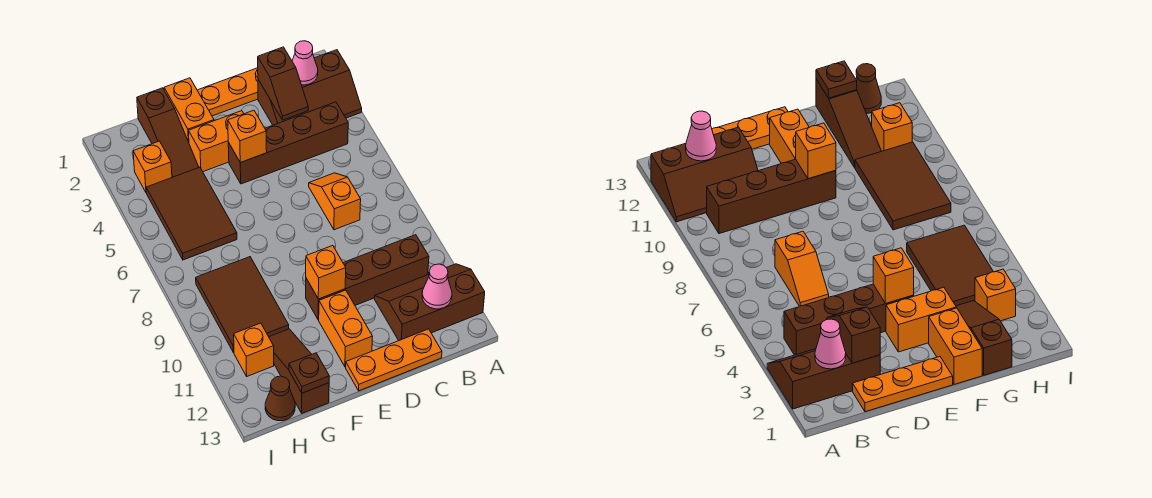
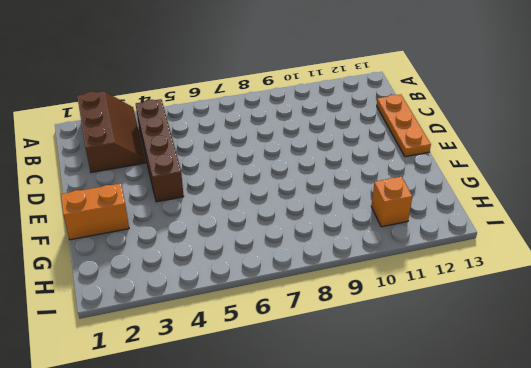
none -> brown 2x3 slope [374,264,485,341]
none -> brown 1x4 brick [306,235,429,320]
none -> orange 1x3 plate [197,68,258,116]

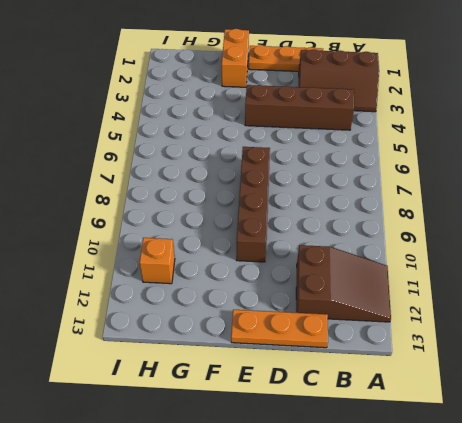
brown 2x3 slope [296,245,391,322] -> brown 2x3 slope turned to [374,264,485,341]
brown 1x4 brick [236,147,270,262] -> brown 1x4 brick turned to [306,235,429,320]
none -> orange 1x2 slope [309,173,361,230]
none -> orange 1x2 brick [189,111,244,172]
none -> orange 1x2 brick [319,290,373,367]

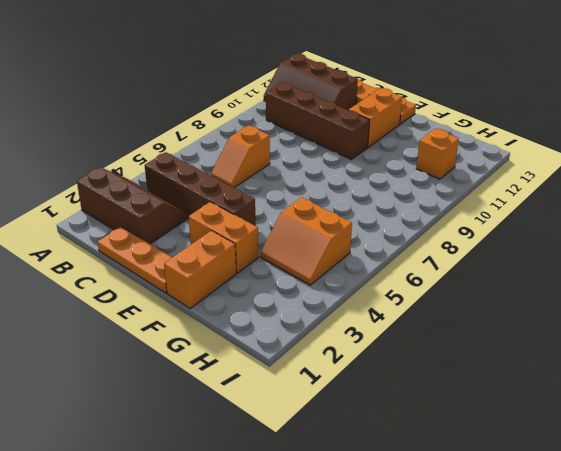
orange 2x2 slope [261,197,352,285] -> brown 2x3 tile [146,167,237,260]
none -> brown 1x3 slope [137,88,199,177]
none -> brown 2x3 tile [196,257,289,353]
none -> brown 1x3 slope [269,329,329,413]

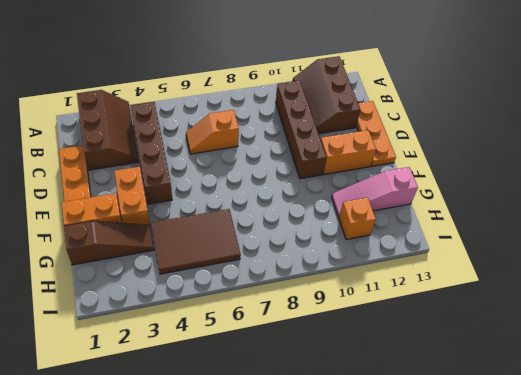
pink 1x3 slope [331,167,418,217] -> brown 1x3 slope [269,329,329,413]
none -> brown 2x3 tile [196,257,289,353]
none -> orange 1x1 brick [133,141,172,193]
none -> brown 1x1 cone [265,376,295,421]

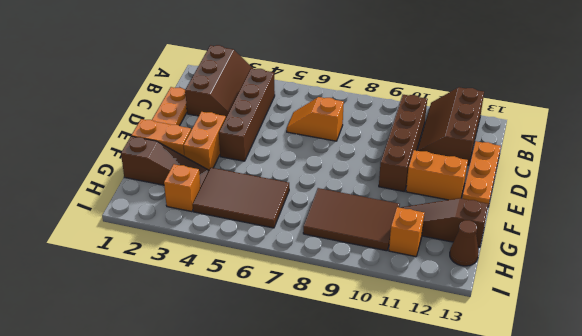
none -> pink 1x1 cone [292,41,318,85]
none -> pink 1x1 cone [422,264,452,309]
none -> brown 1x2 slope [258,47,308,120]

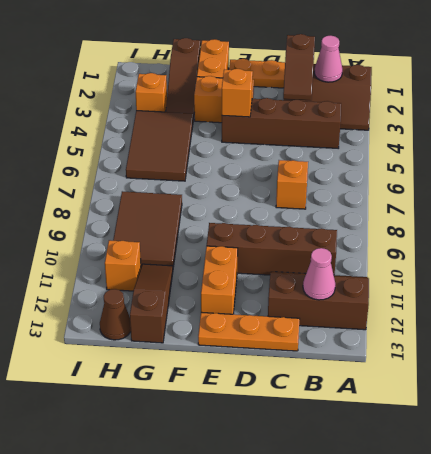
none -> orange 1x1 brick [306,246,346,299]
none -> brown 1x1 plate [289,353,329,393]

